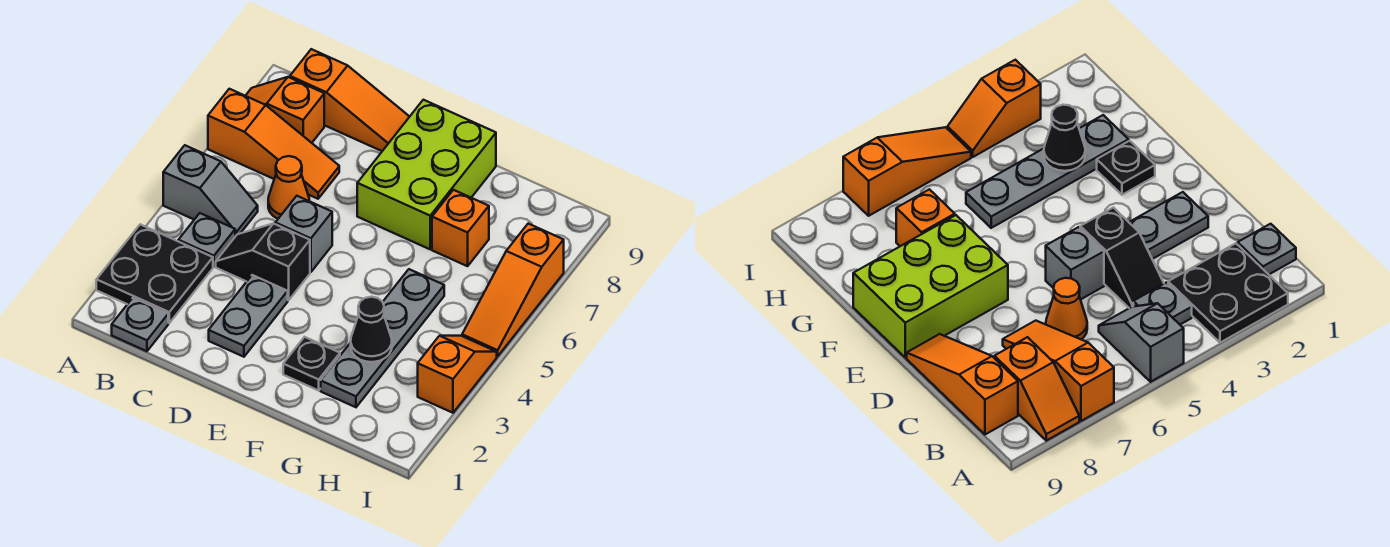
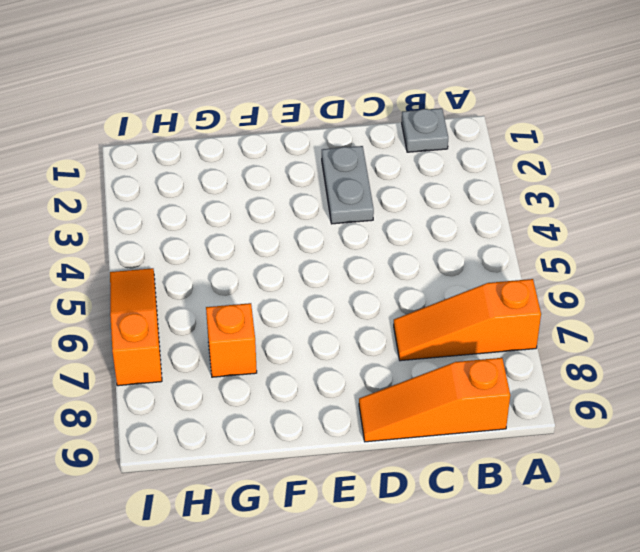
none -> black 2x2 plate [96,224,213,323]
none -> grey 1x2 slope [163,145,258,236]
none -> orange 1x2 slope [246,77,324,143]

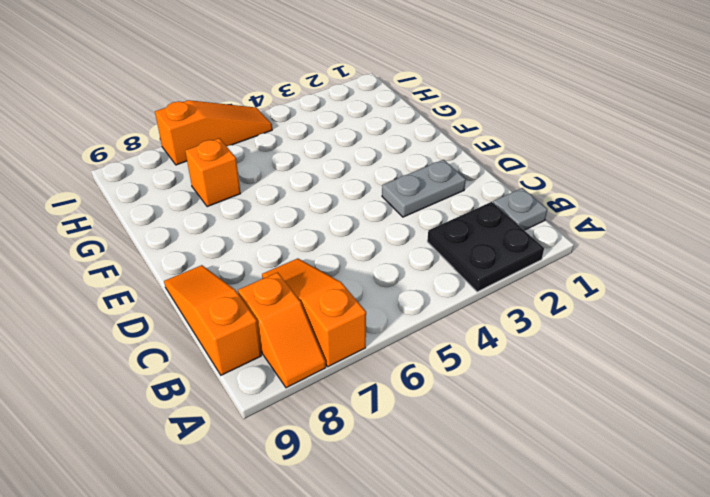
none -> grey 1x2 slope [163,145,258,236]
none -> grey 1x1 plate [178,213,235,267]
none -> black 1x2 slope [216,224,310,300]

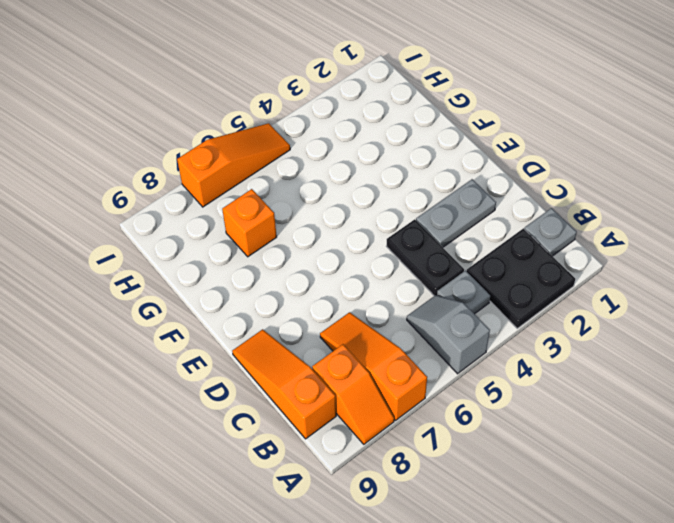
black 1x2 plate [386,219,464,296] -> black 1x2 slope [216,224,310,300]
none -> orange 1x1 cone [268,156,309,219]
none -> grey 1x1 brick [275,196,332,272]
none -> lime 2x3 brick [357,100,496,249]

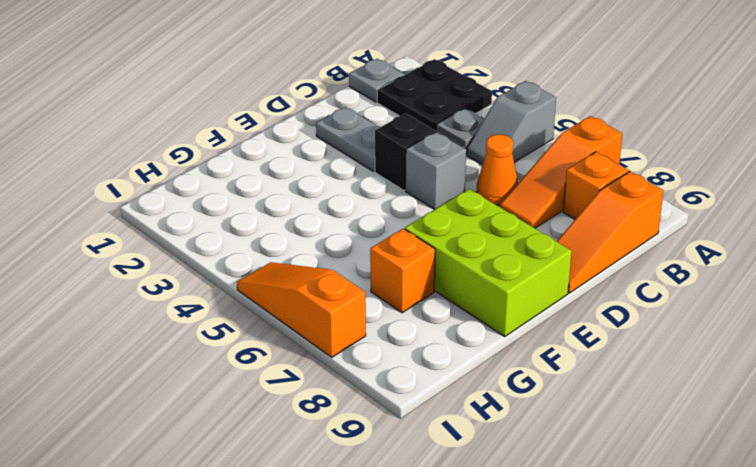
none -> black 1x1 plate [283,337,340,390]
none -> grey 1x4 plate [321,269,444,407]
none -> orange 1x2 slope [418,336,497,413]

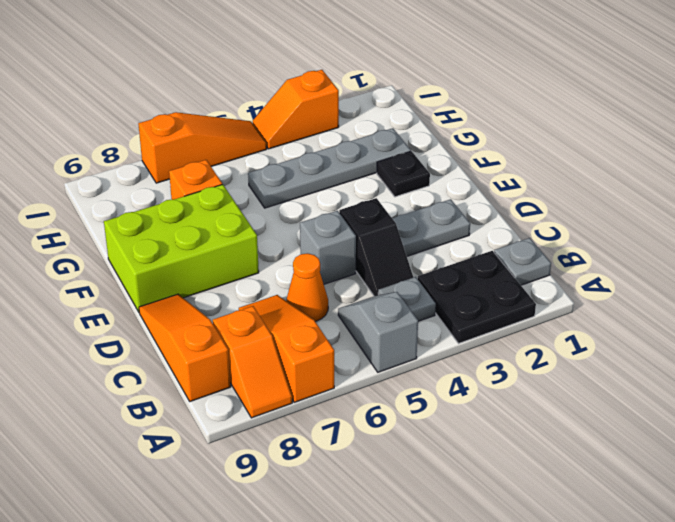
none -> black 1x1 cone [351,297,392,362]

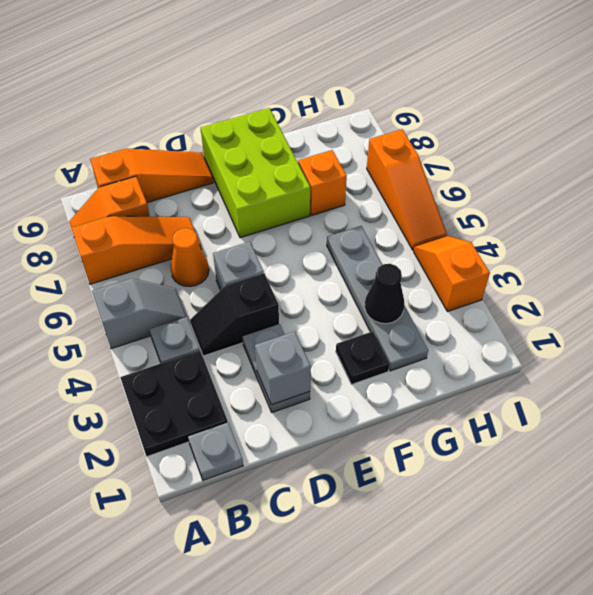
grey 1x1 brick [255,332,311,405] -> none

